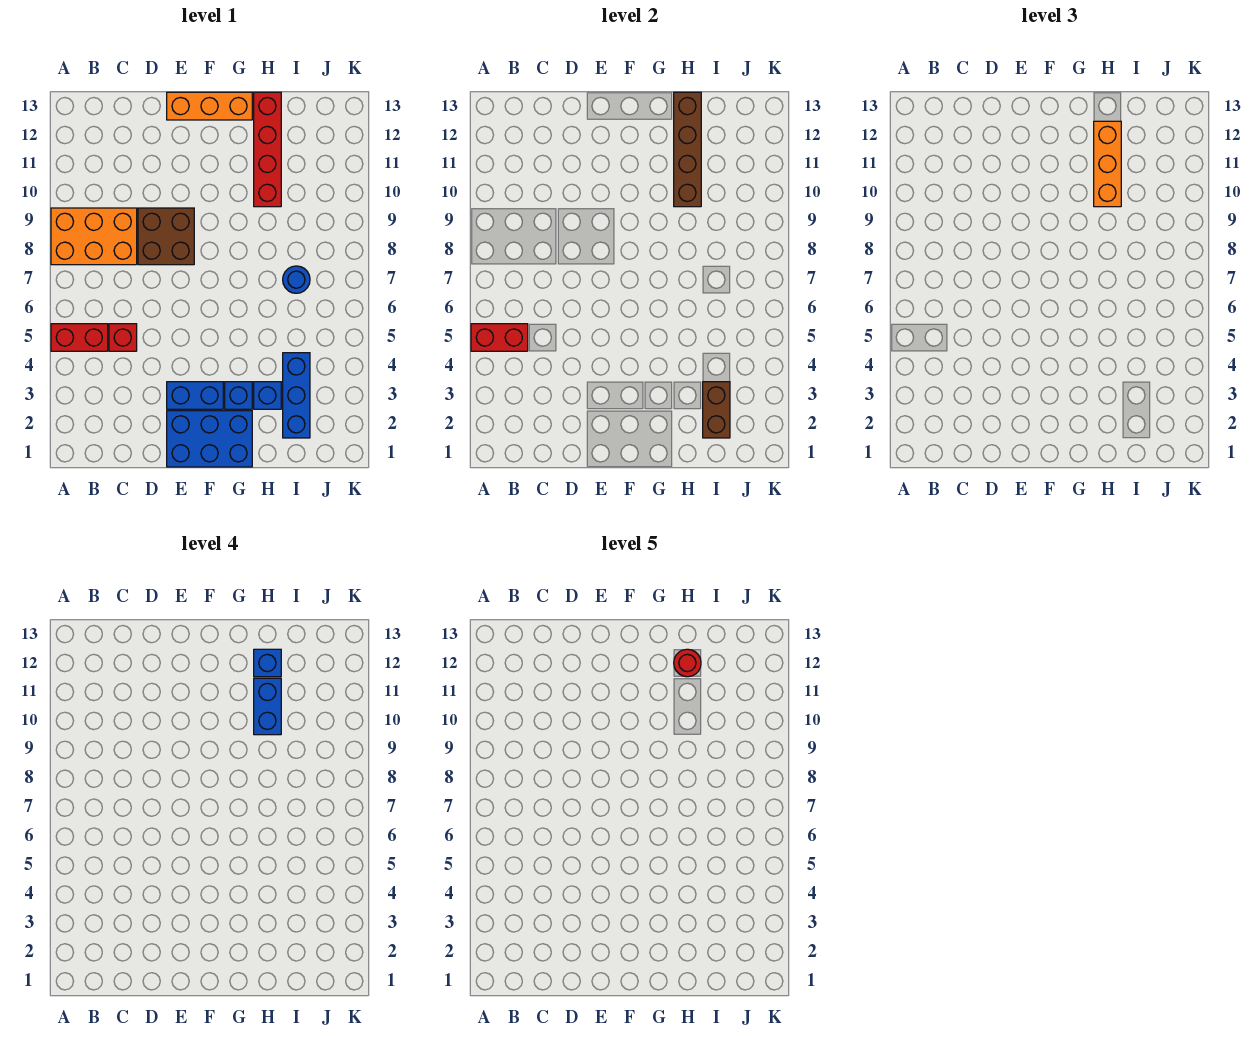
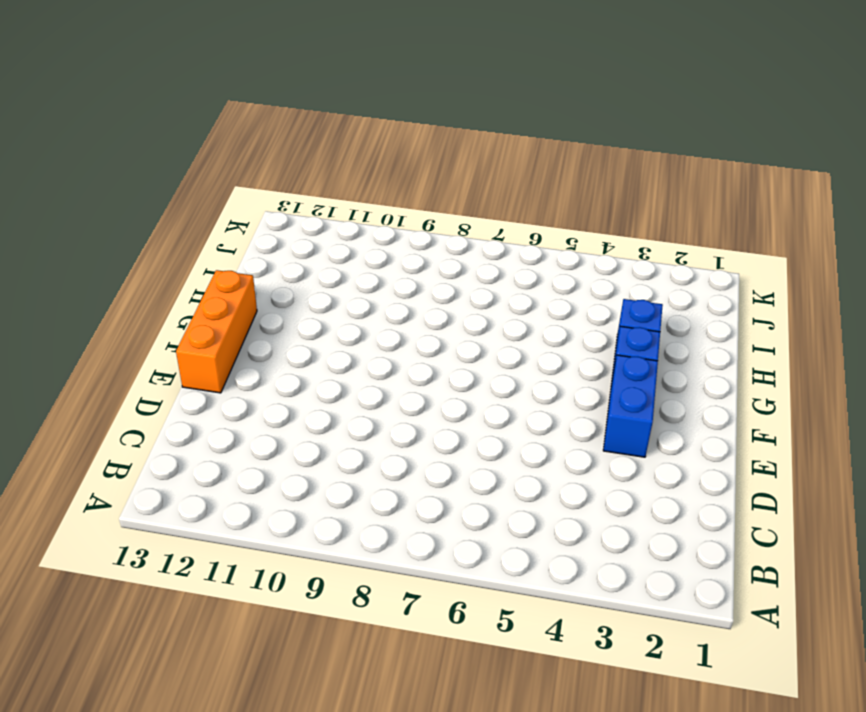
none -> red 1x2 brick [51,324,108,351]
none -> orange 2x3 brick [51,208,137,265]
none -> red 1x1 brick [109,324,137,351]

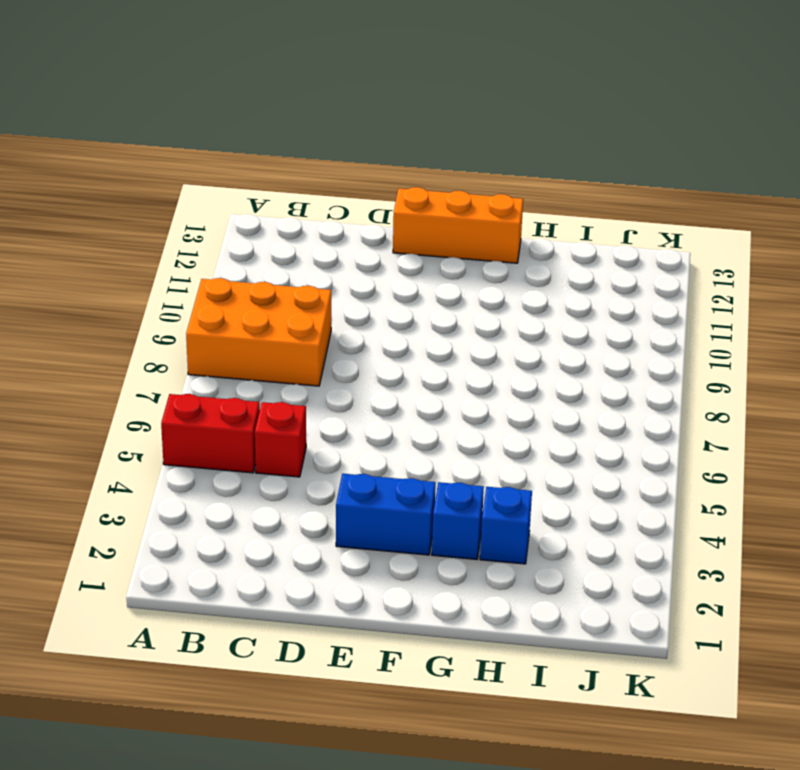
none -> brown 2x2 brick [138,208,194,265]
none -> blue 2x3 brick [167,411,252,467]
none -> red 1x4 brick [254,92,281,207]

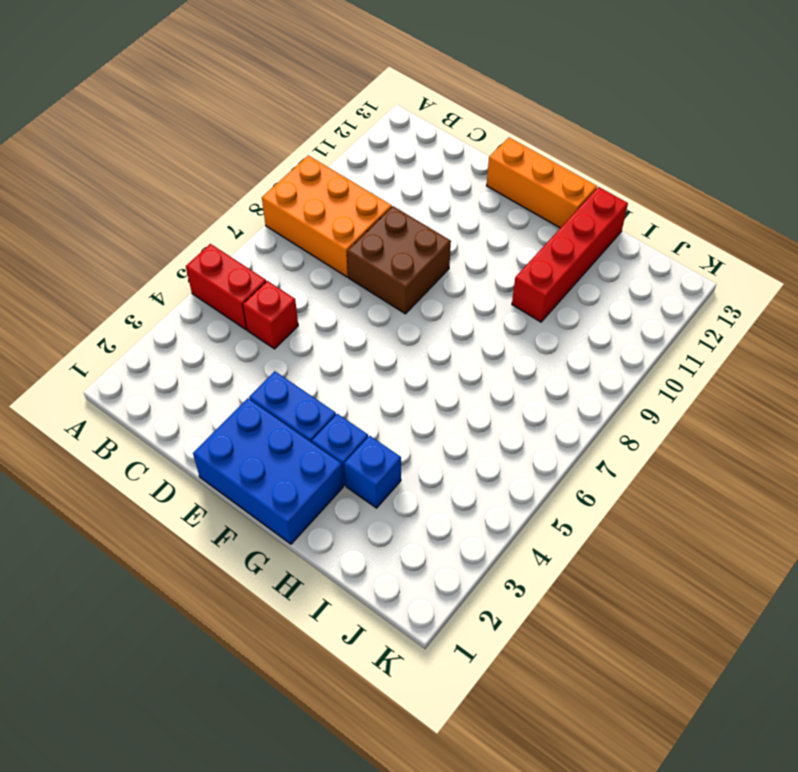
none -> blue 1x3 brick [283,353,310,438]
none -> blue 1x1 round brick [283,266,310,293]
none -> red 1x2 brick [471,324,528,351]

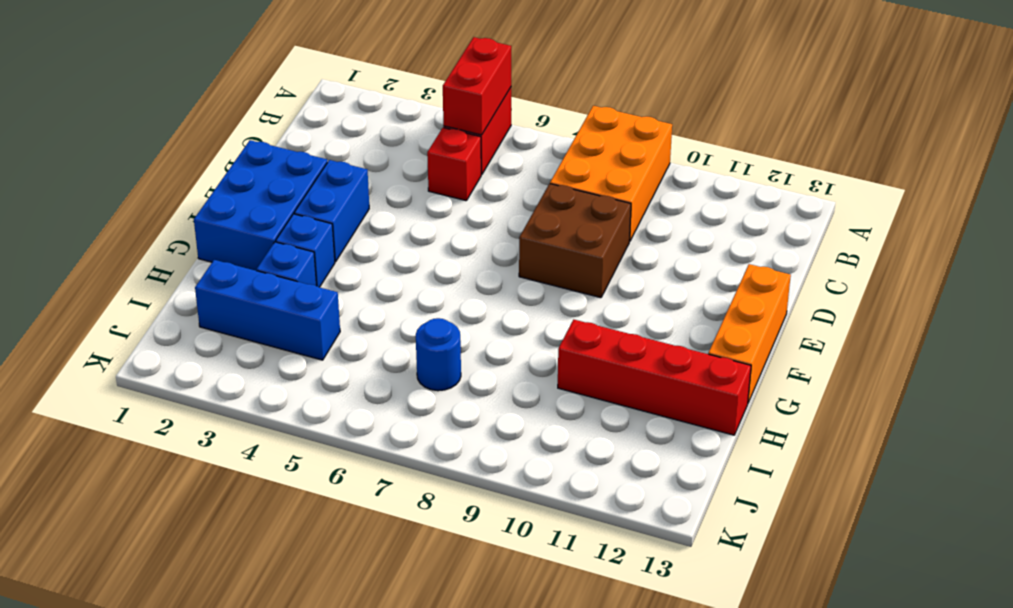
none -> brown 1x4 brick [674,92,701,207]
none -> brown 1x2 brick [703,382,730,438]
none -> orange 1x3 brick [1094,121,1121,207]

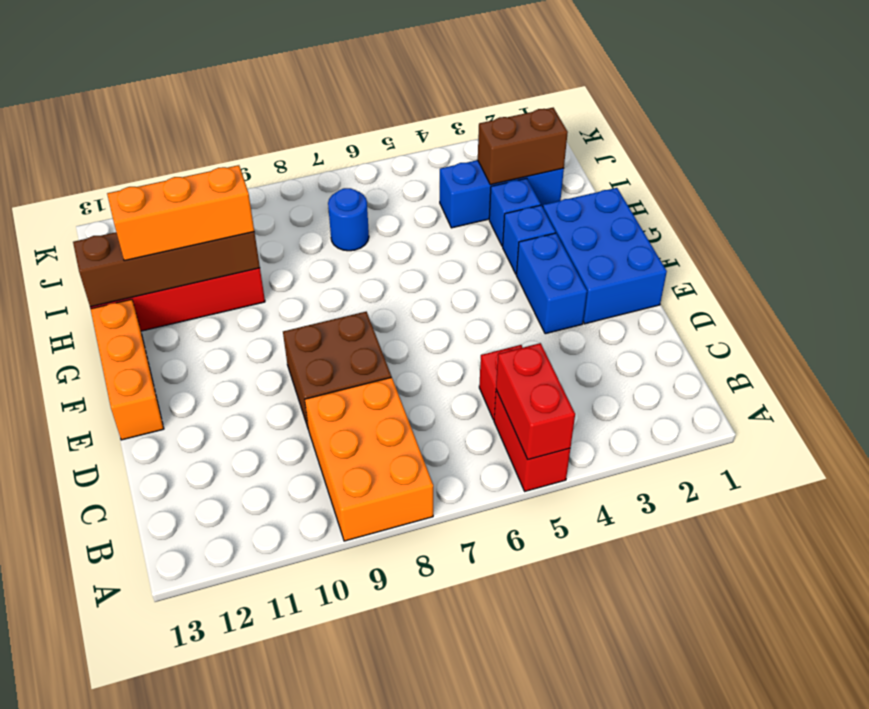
none -> blue 1x2 brick [254,678,281,735]
none -> blue 1x1 brick [254,649,281,677]
none -> red 1x1 round brick [674,649,701,677]

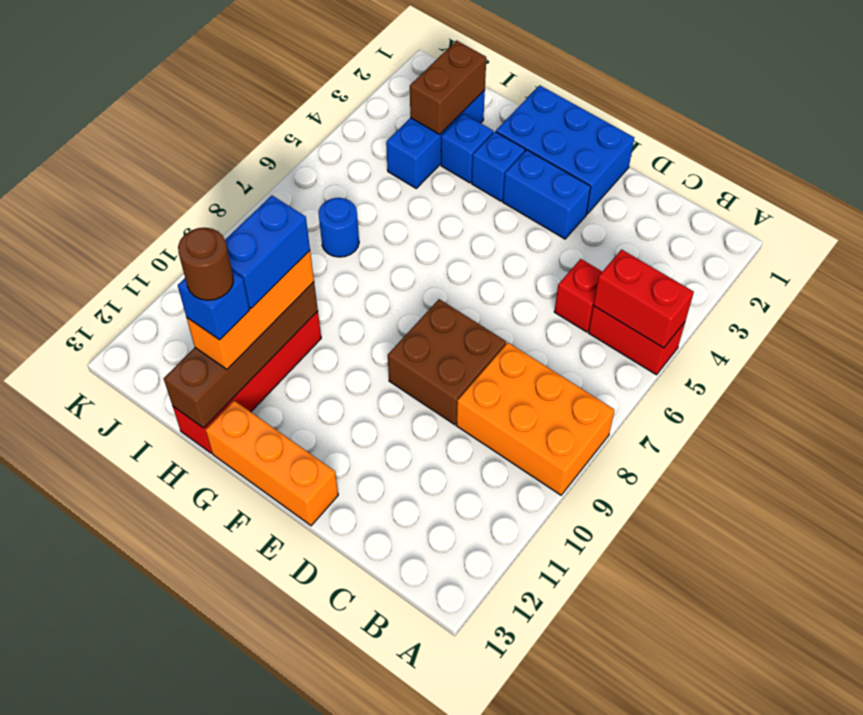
brown 1x1 round brick [178,228,233,300] -> red 1x1 round brick [674,649,701,677]

